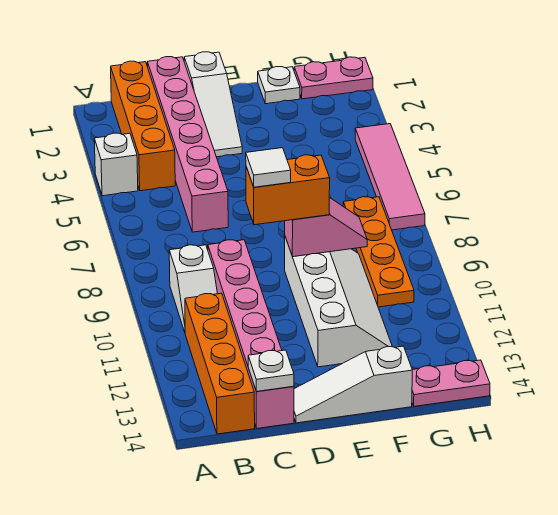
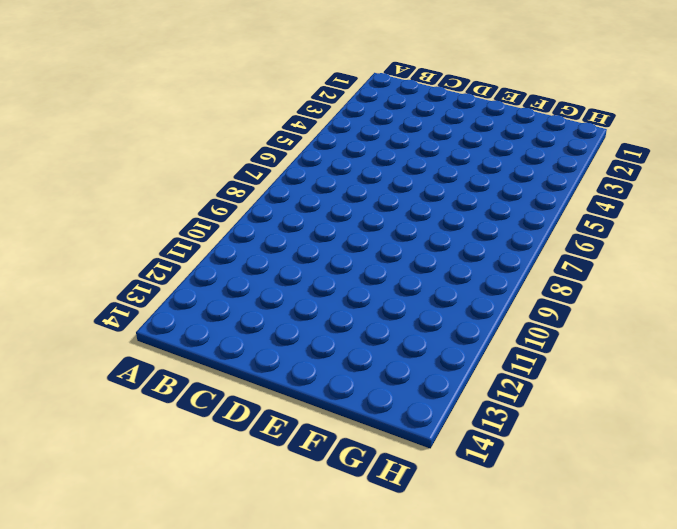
none -> white 1x1 brick [94,133,138,196]
none -> orange 1x4 brick [111,61,175,191]
none -> white 1x2 slope [169,245,217,332]

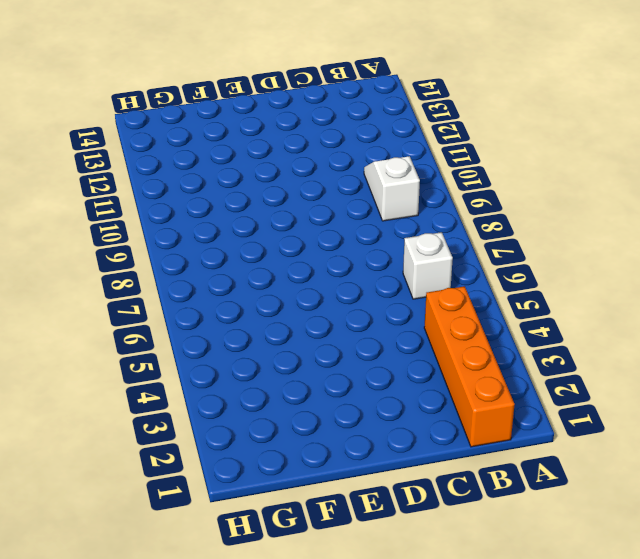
white 1x1 brick [403,232,453,299] -> white 1x1 brick moved to [94,133,138,196]
none -> orange 1x4 brick [185,293,255,434]
none -> pink 1x6 brick [147,57,228,232]
none -> pink 1x6 brick [208,240,294,428]

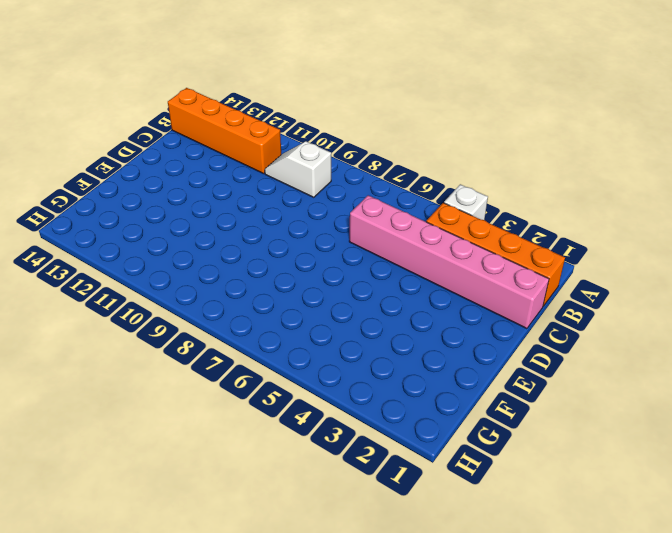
none -> pink 1x6 brick [208,240,294,428]
none -> white 1x3 slope [184,52,242,157]
none -> white 1x3 slope [294,346,412,423]

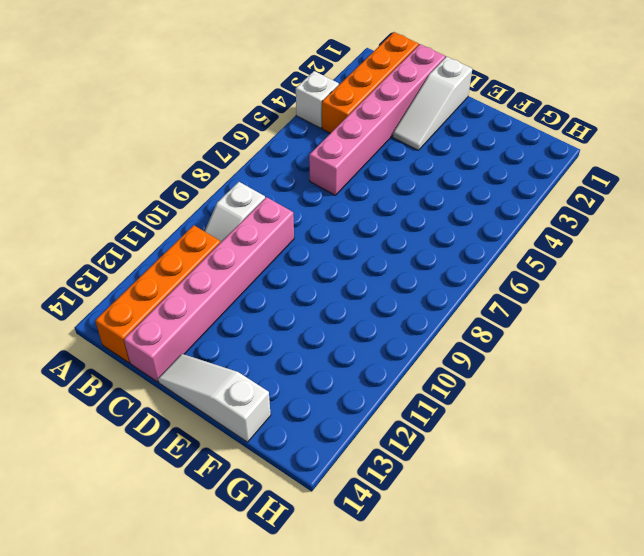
none -> white 2x4 slope [285,237,392,367]
none -> white 1x1 plate [258,67,300,104]
none -> pink 1x2 plate [294,57,373,99]

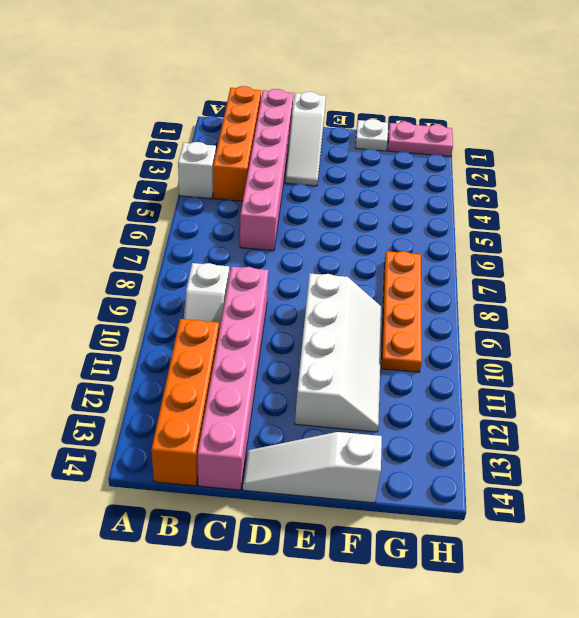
none -> pink 1x2 plate [412,360,490,406]
none -> pink 1x4 tile [355,124,425,230]
none -> white 1x1 plate [248,350,294,391]

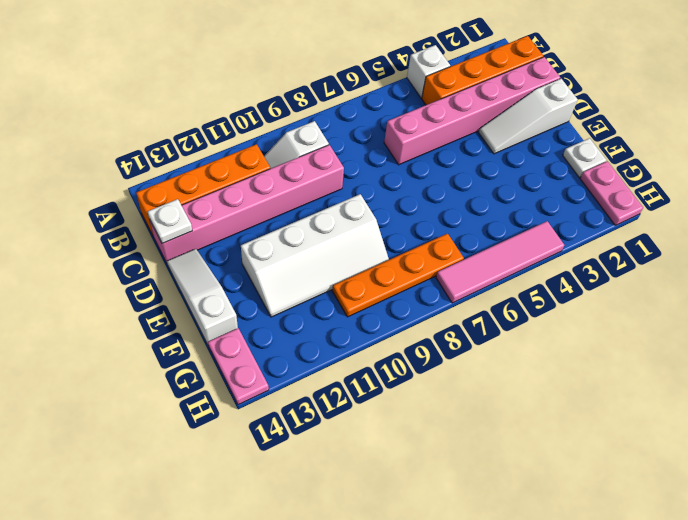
none -> pink 1x2 slope [285,197,367,257]
none -> orange 1x2 brick [246,155,330,225]
none -> white 1x1 tile [246,148,291,187]

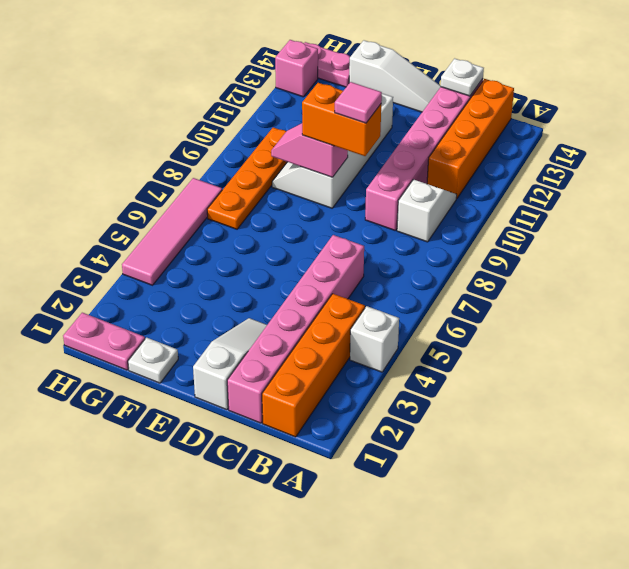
pink 1x1 tile [335,82,382,123] -> white 1x1 tile [246,148,291,187]
pink 1x1 brick [275,40,318,97] -> none

